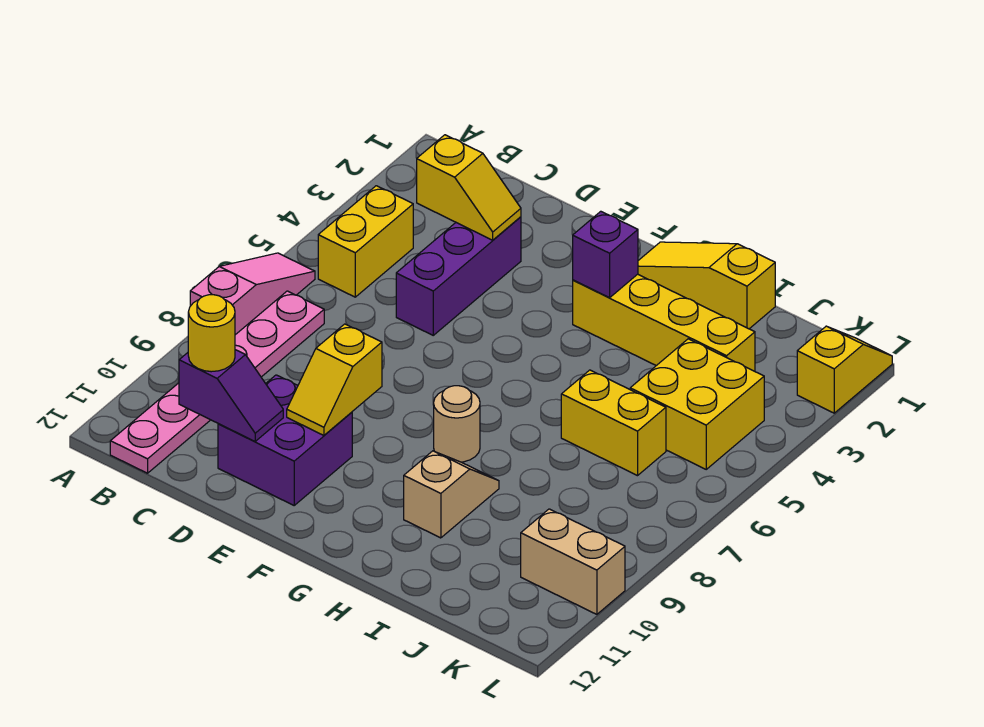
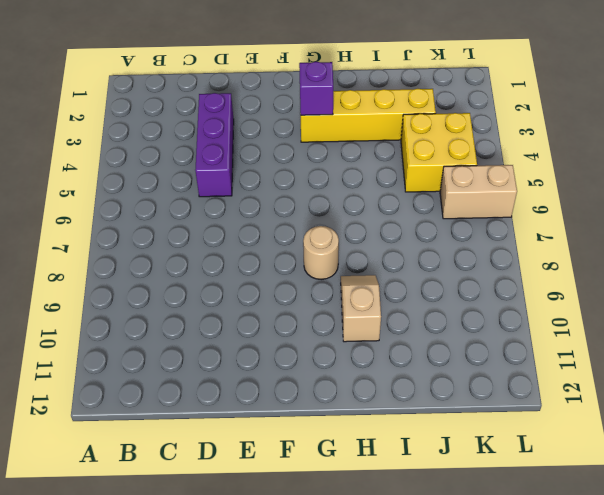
tan 1x2 brick [440,165,517,219] -> tan 1x2 brick moved to [521,509,625,614]
none -> pink 1x3 slope [190,253,315,335]
none -> yellow 1x2 brick [318,186,413,297]
none -> pink 1x6 plate [110,291,324,473]

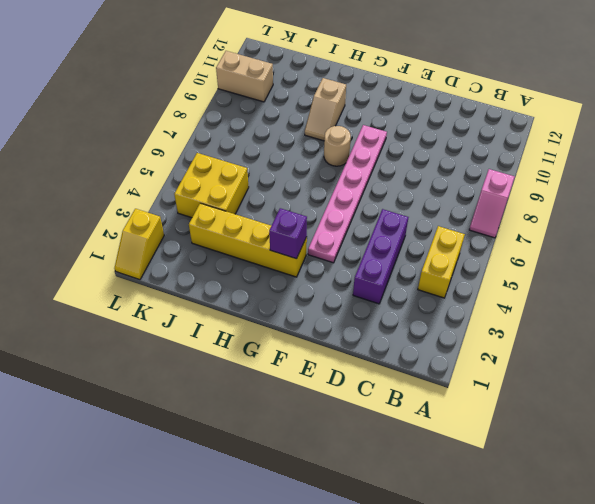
pink 1x2 slope [469,169,515,238] -> pink 1x3 slope [190,253,315,335]
pink 1x6 plate [308,125,387,263] -> pink 1x6 plate moved to [110,291,324,473]
none -> purple 2x2 brick [218,375,352,505]
none -> yellow 1x3 slope [638,242,775,329]
none -> yellow 1x2 brick [561,370,666,476]

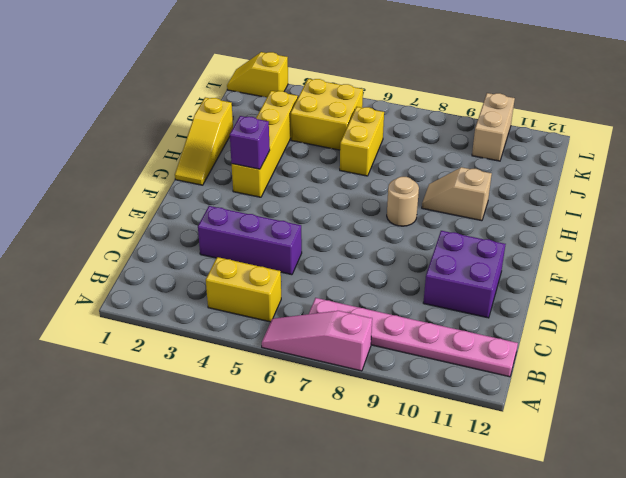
none -> yellow 1x2 slope [417,135,521,240]
none -> purple 1x2 slope [179,350,283,441]
none -> yellow 1x2 slope [287,324,382,435]

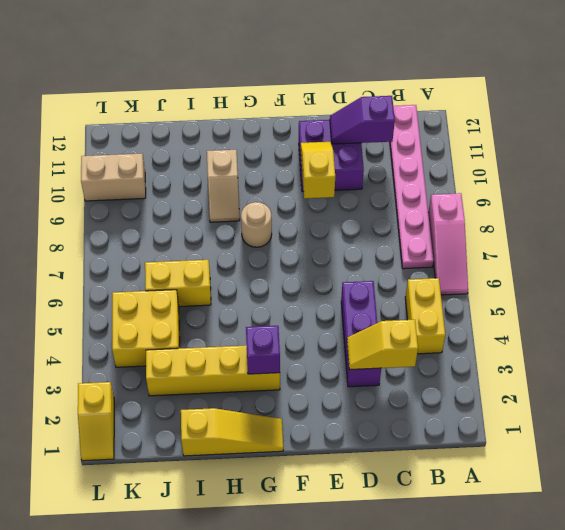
none -> yellow 1x1 round brick [188,295,235,372]

